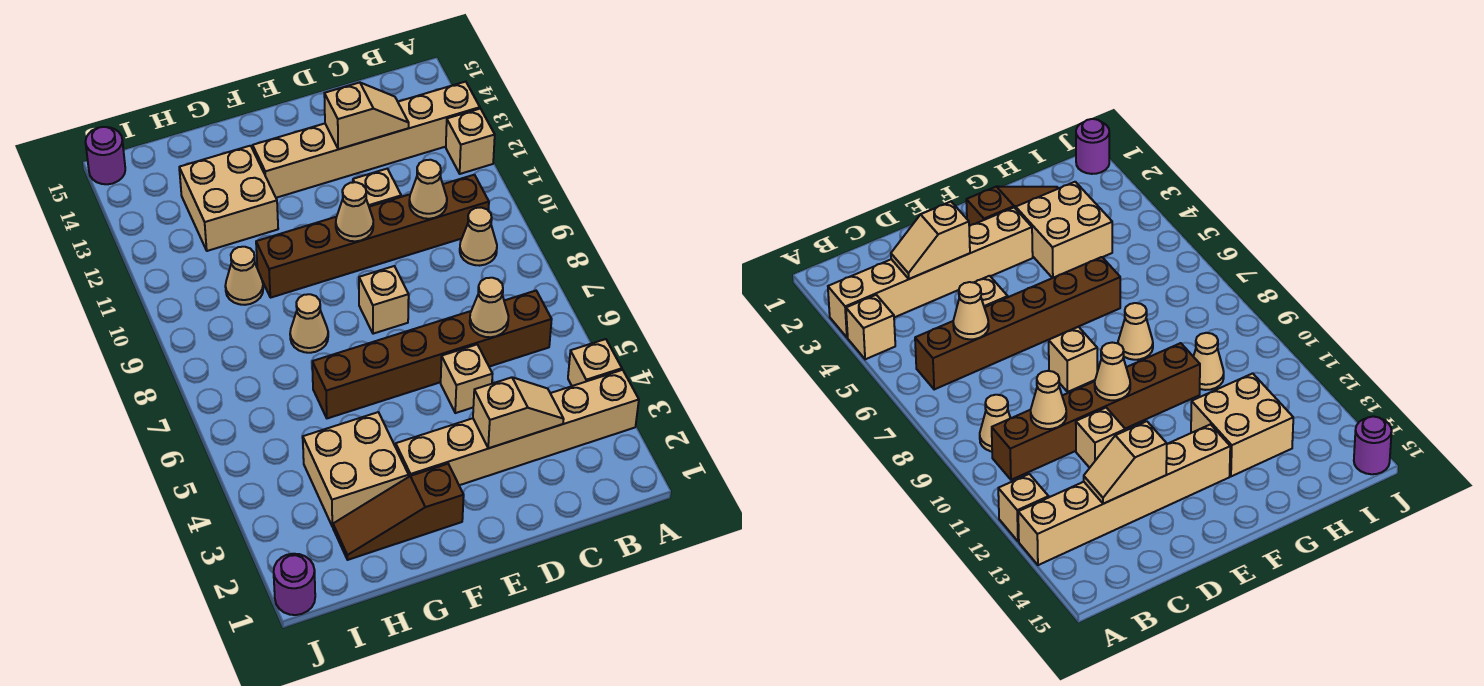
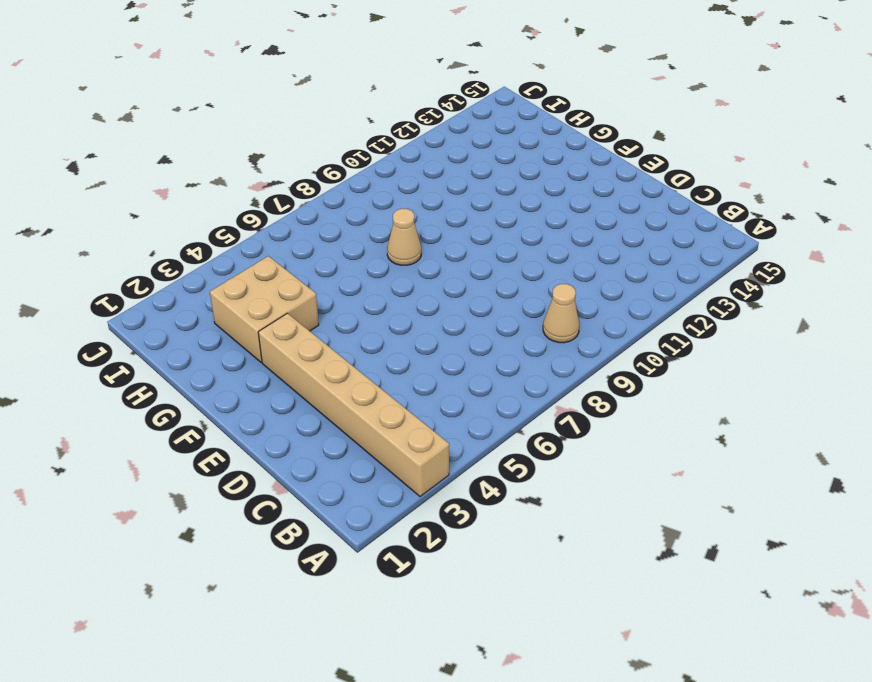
none -> tan 1x1 brick [568,339,622,386]
none -> tan 1x1 brick [446,109,495,174]
none -> tan 1x6 brick [253,82,480,198]

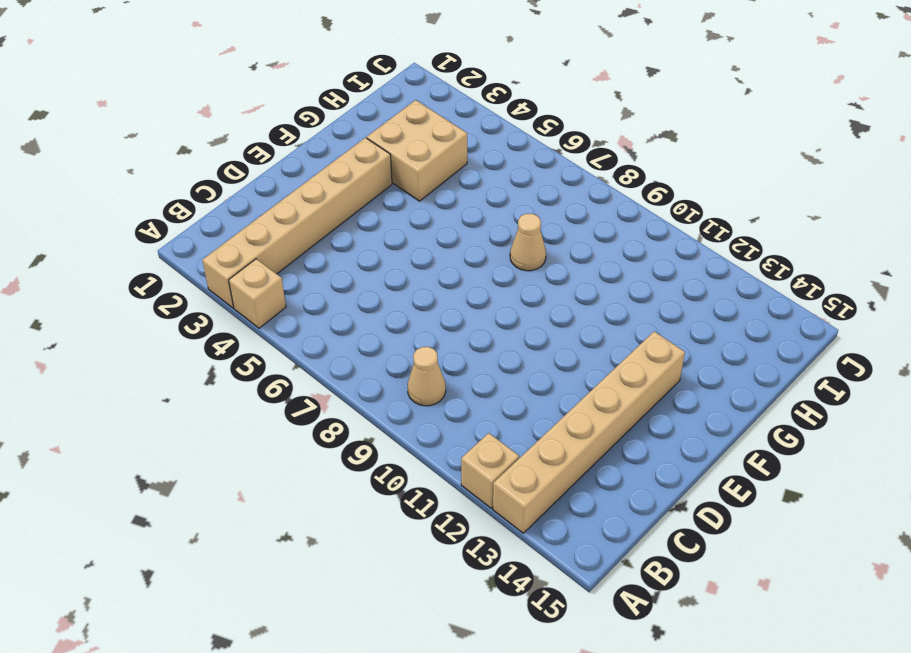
none -> brown 1x6 brick [312,291,552,418]
none -> brown 1x6 brick [256,175,489,298]
none -> tan 1x1 brick [441,345,492,413]

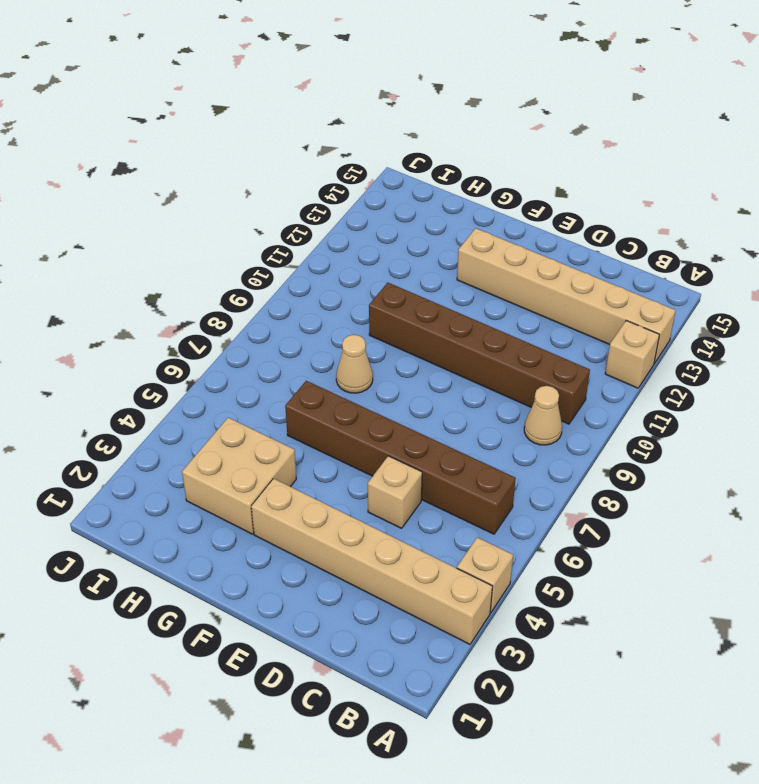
none -> tan 1x1 brick [353,169,401,207]
none -> tan 1x1 brick [359,266,409,334]
none -> brown 1x3 slope [333,464,464,560]

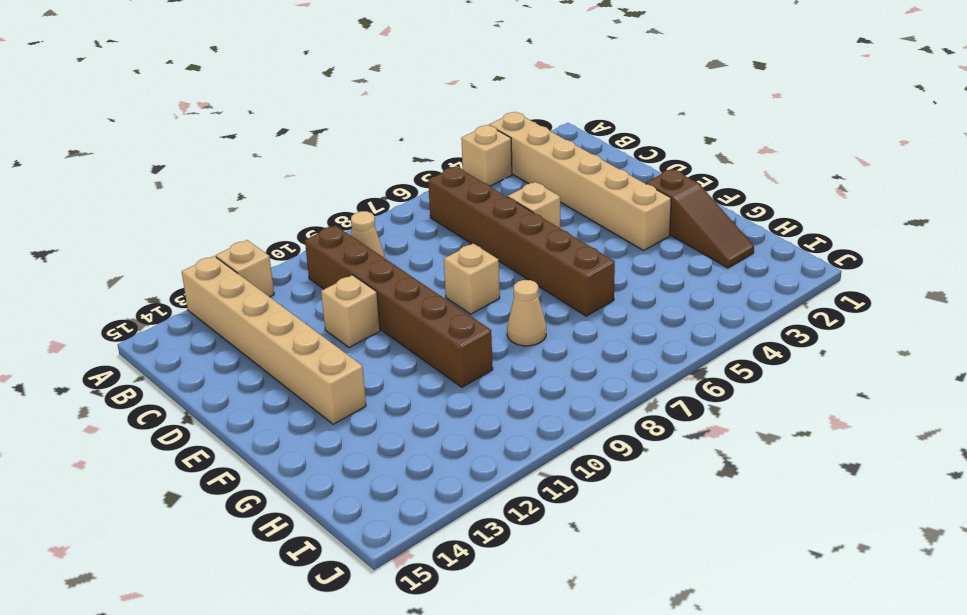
none -> tan 2x2 brick [303,412,409,527]
none -> tan 2x2 brick [179,146,278,251]
none -> tan 1x1 cone [225,247,263,305]

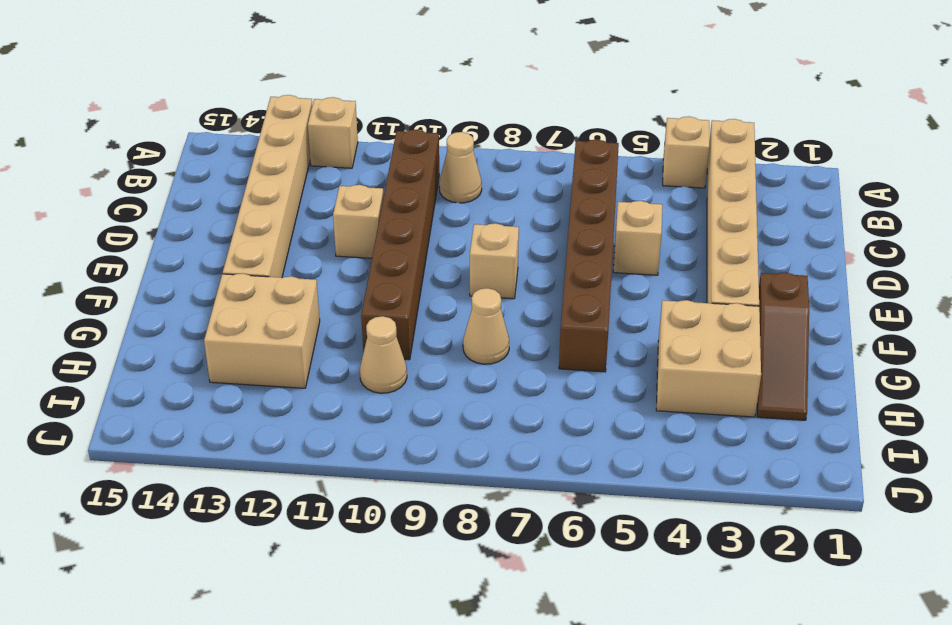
none -> purple 1x1 round brick [274,554,315,615]
none -> purple 1x1 round brick [86,127,125,184]
none -> tan 1x2 slope [473,377,564,448]

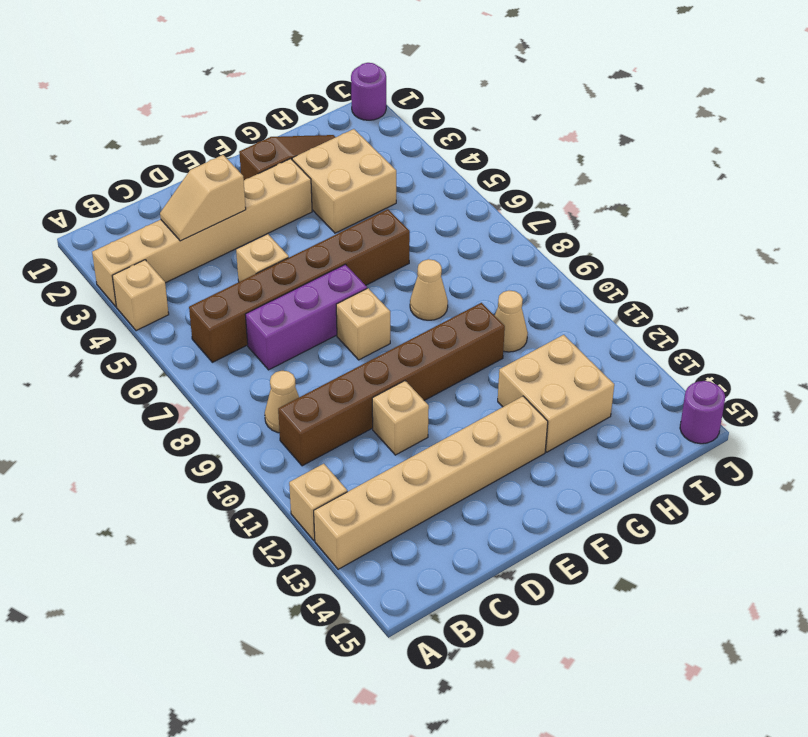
purple 1x3 brick [245,264,367,370] -> none
none -> tan 1x1 cone [470,278,508,337]
none -> tan 1x1 cone [409,160,447,219]
none -> tan 1x2 slope [324,82,409,149]

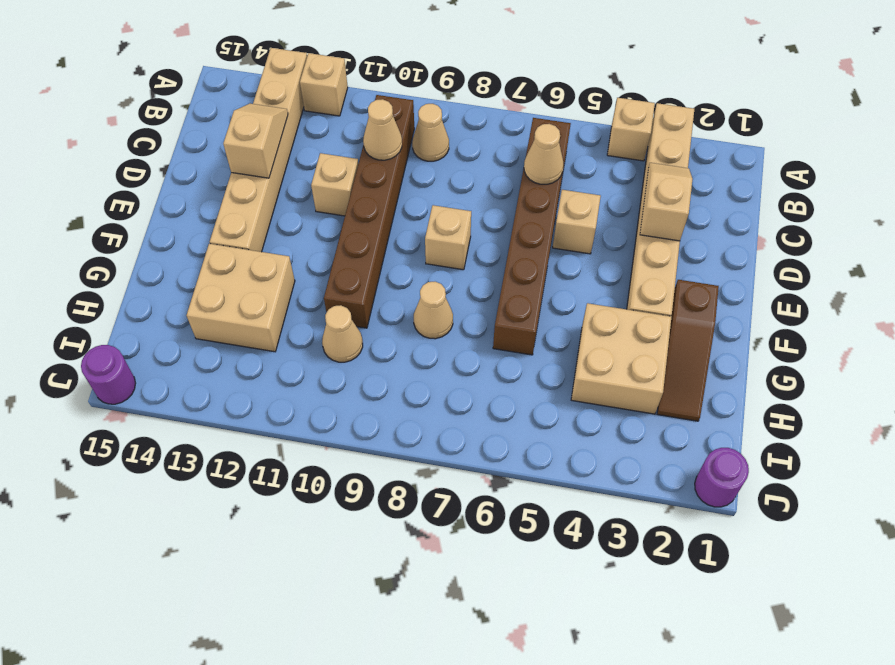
none -> tan 1x1 cone [336,182,373,241]

